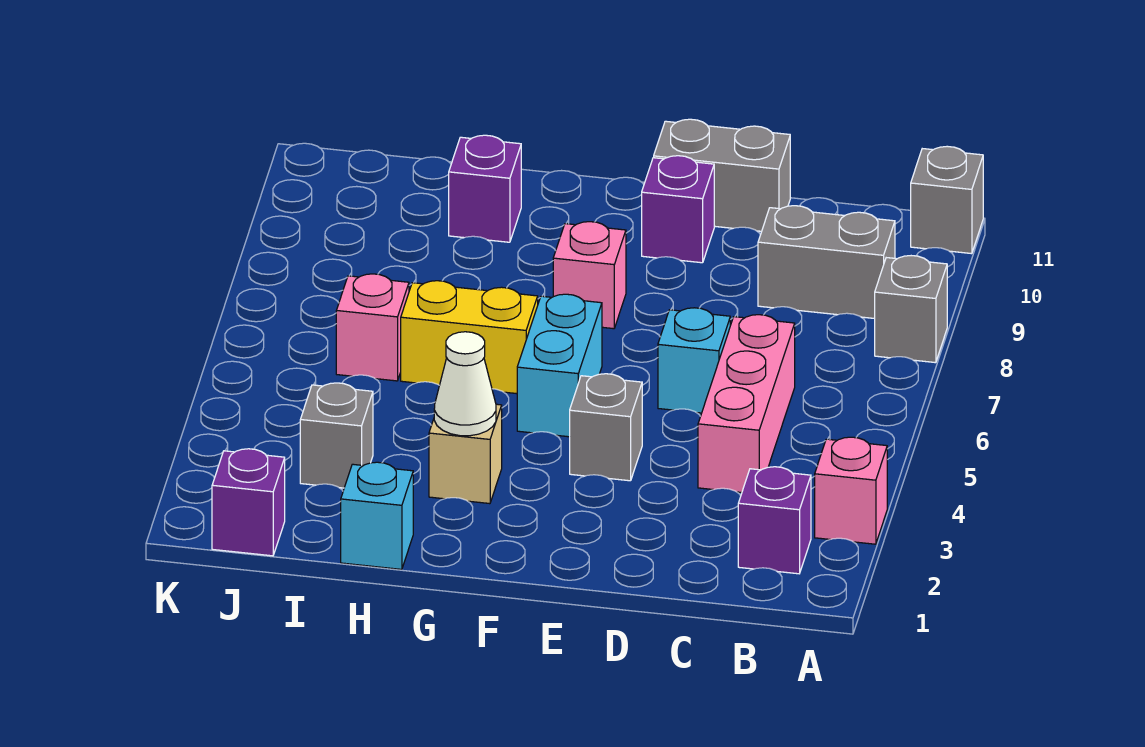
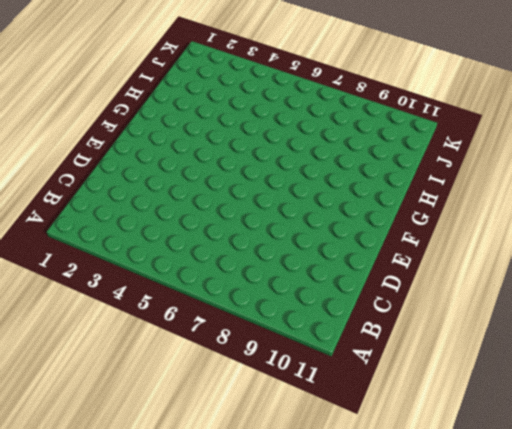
none -> pink 1x1 brick [815,437,887,544]
none -> grey 1x1 brick [875,256,947,363]
none -> grey 1x1 brick [911,146,983,254]

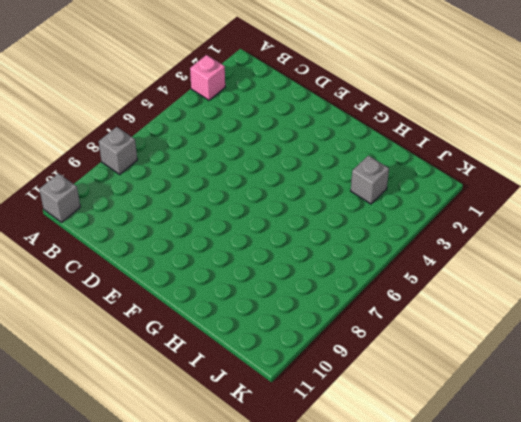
none -> purple 1x1 brick [738,467,811,574]
none -> grey 1x2 brick [758,206,895,319]
none -> pink 1x3 brick [698,315,795,493]

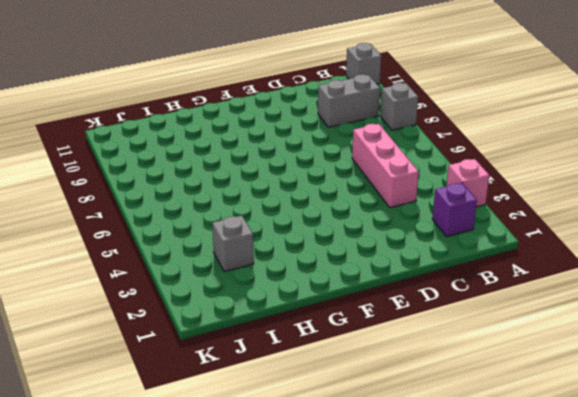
none -> cyan 1x1 brick [658,308,730,413]
none -> grey 1x2 brick [654,119,790,231]
none -> grey 1x1 brick [570,374,642,481]

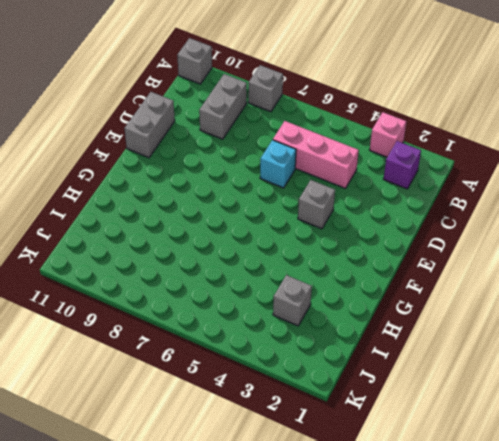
none -> purple 1x1 brick [642,156,714,263]
none -> cyan 1x2 brick [517,294,602,437]
none -> pink 1x1 brick [553,222,626,329]

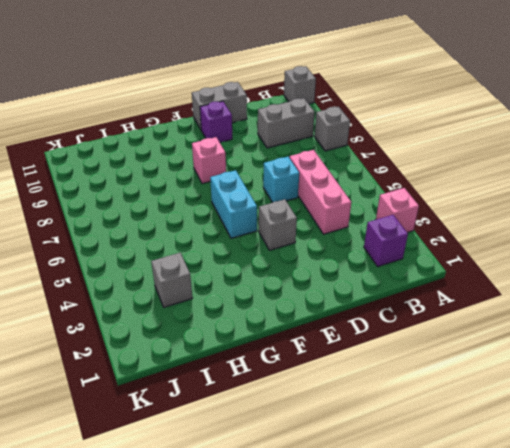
none -> tan 1x1 brick [429,404,502,504]
none -> yellow 1x2 brick [401,281,538,394]
none -> cyan 1x1 brick [341,462,413,569]

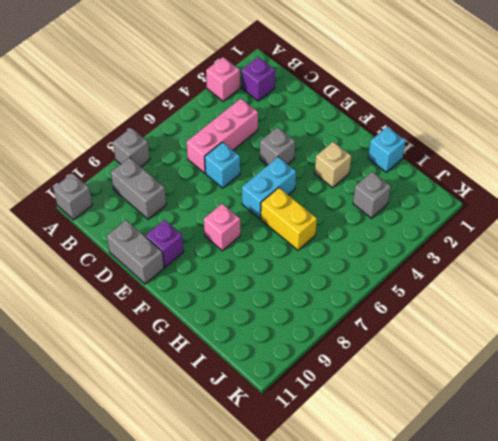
none -> purple 1x1 brick [449,135,521,242]
none -> pink 1x1 brick [336,274,409,381]
none -> purple 1x1 brick [212,449,285,556]

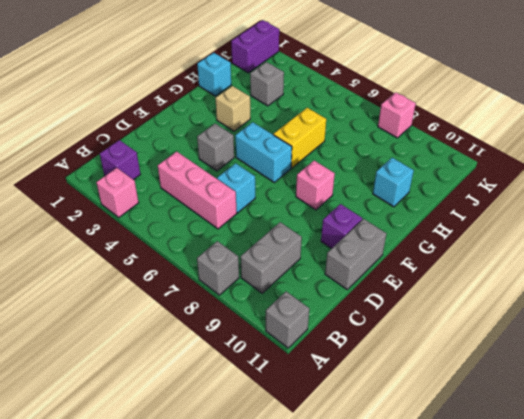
cyan 1x1 brick [373,158,414,207] -> purple 1x1 brick [449,135,521,242]
purple 1x2 brick [231,20,279,73] -> purple 1x1 brick [212,449,285,556]
pink 1x1 brick [378,92,416,138] -> pink 1x1 brick moved to [336,274,409,381]
none -> white 1x1 cone [434,332,496,436]

